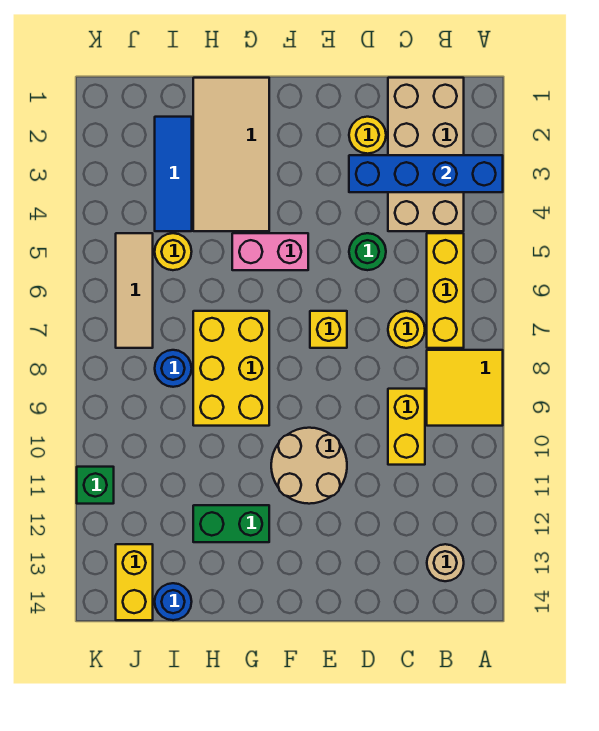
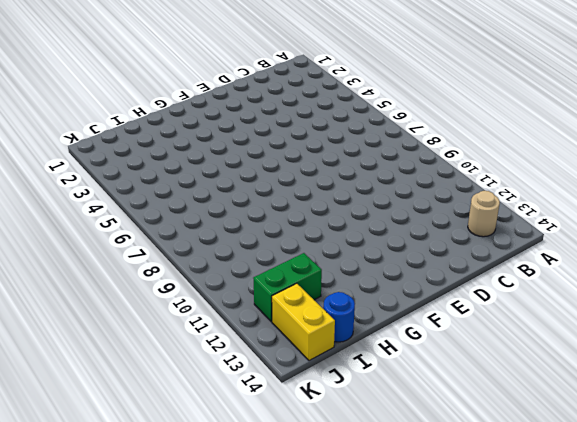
green 1x2 brick [253,253,322,322] -> green 1x2 brick moved to [193,505,269,542]
none -> yellow 2x2 tile [427,350,503,426]
none -> tan 2x4 brick [388,78,464,231]
none -> yellow 1x3 brick [427,233,464,348]

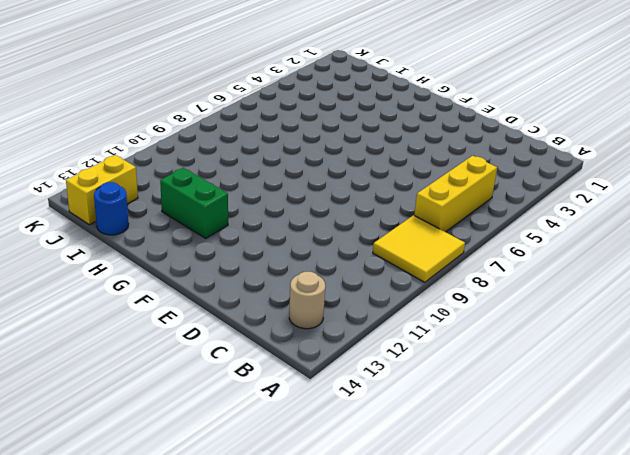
none -> tan 2x4 brick [388,78,464,231]
none -> yellow 1x1 round brick [388,311,425,348]
none -> yellow 1x2 brick [388,389,425,465]

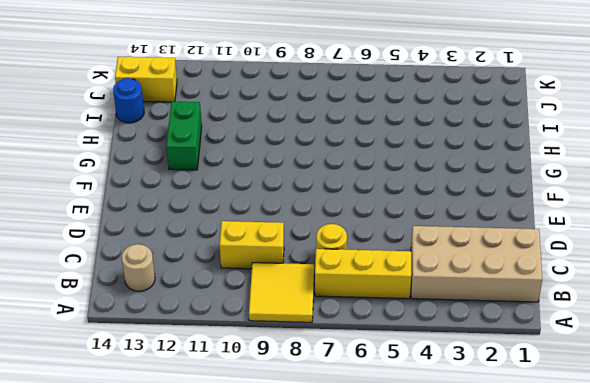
none -> yellow 1x1 round brick [349,117,386,154]
none -> green 1x1 round brick [349,233,386,270]
none -> yellow 1x1 brick [310,311,347,348]

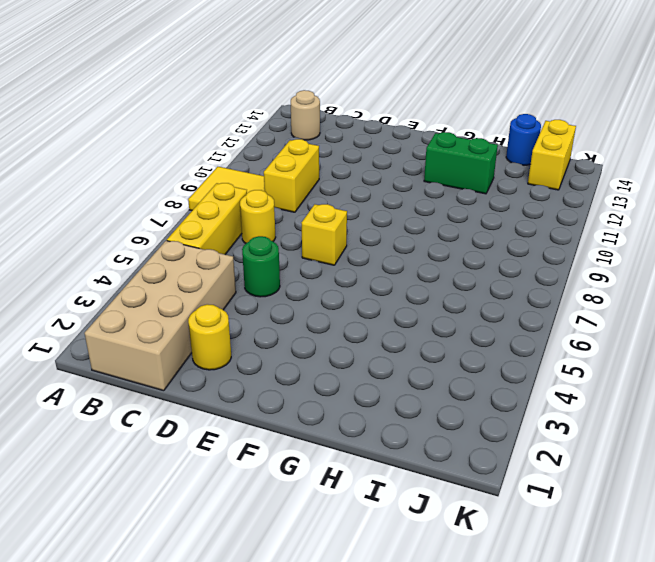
none -> tan 2x2 round brick [271,428,347,504]
none -> pink 1x2 brick [232,233,308,270]
none -> tan 2x4 tile [193,78,269,231]

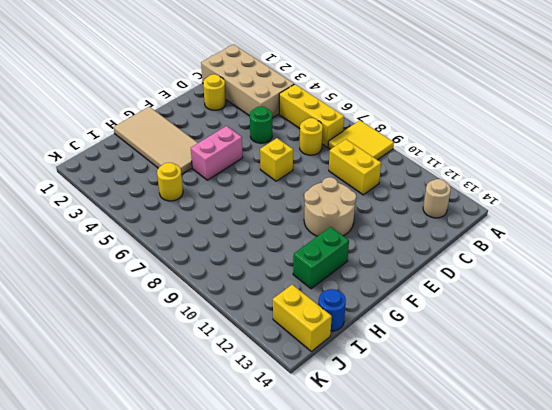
none -> yellow 2x3 brick [193,311,269,426]
none -> blue 1x3 tile [155,117,192,231]
none -> blue 1x1 round brick [155,350,192,387]

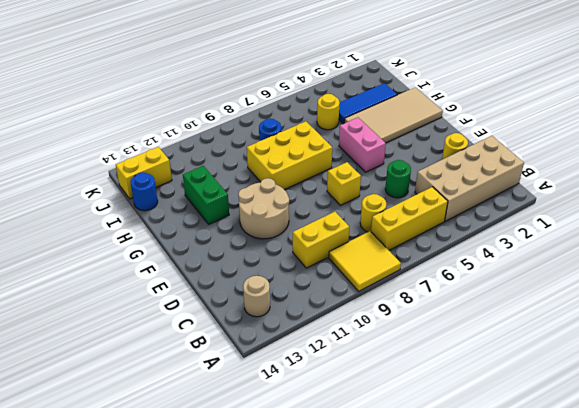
none -> tan 1x3 tile [116,233,153,348]
none -> green 1x1 brick [77,467,114,504]
none -> blue 1x4 brick [349,155,503,192]

